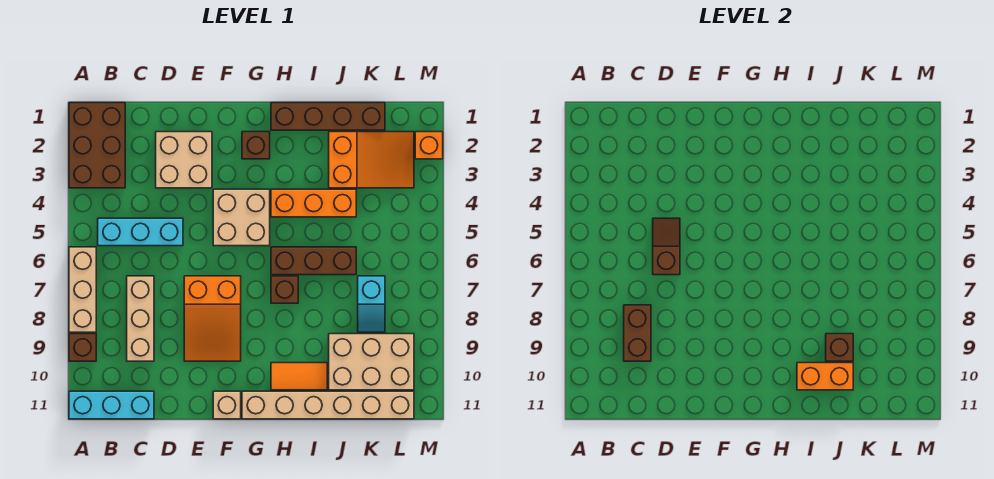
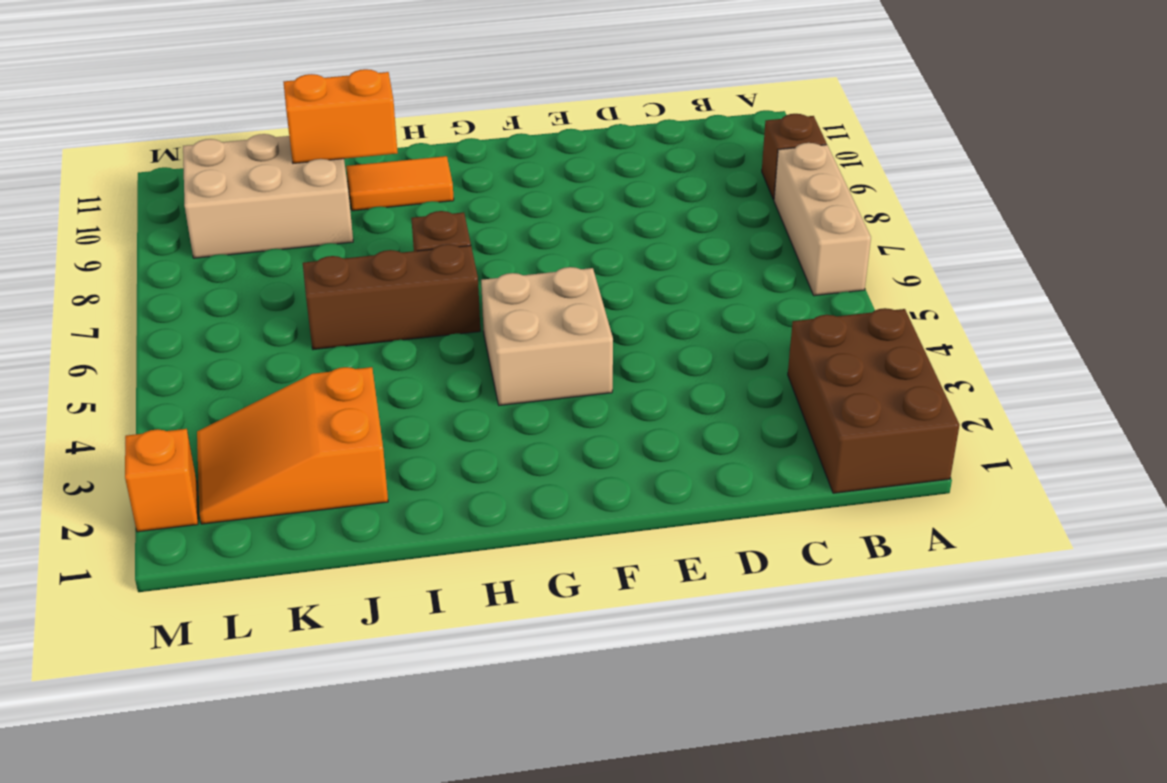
none -> cyan 1x3 brick [69,391,154,419]
none -> cyan 1x3 brick [98,218,183,246]
none -> tan 1x3 brick [127,276,154,361]

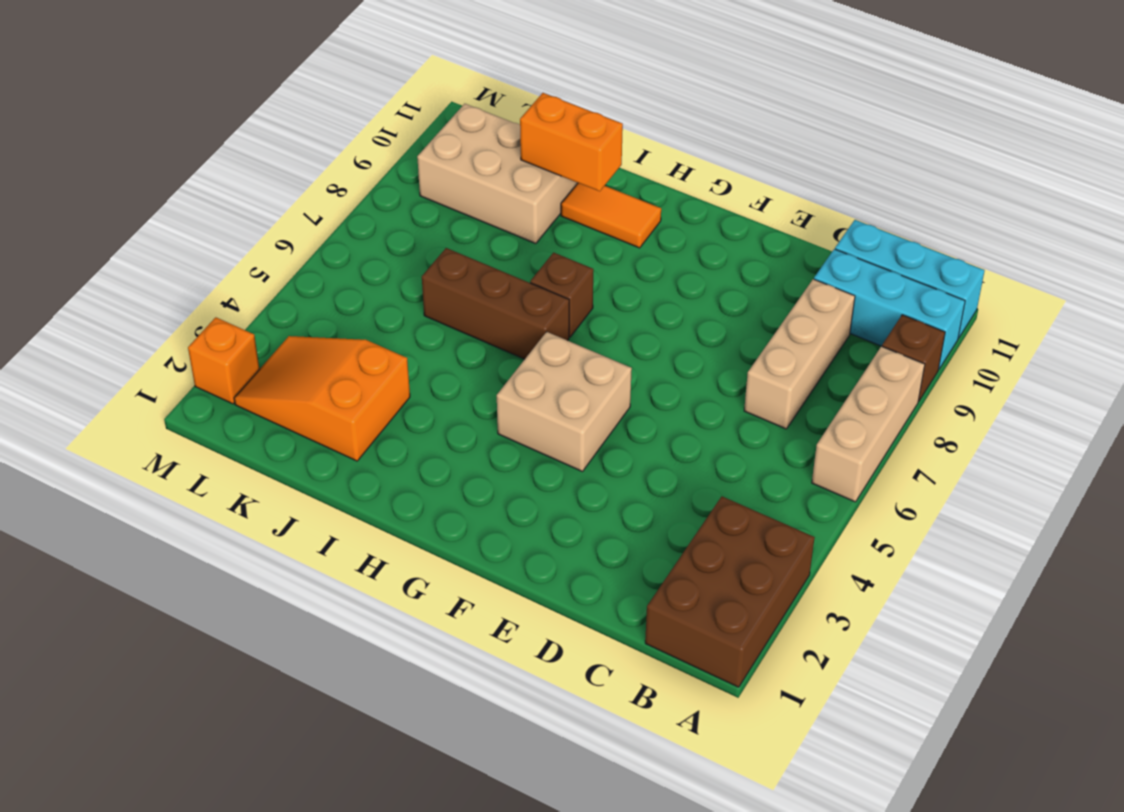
cyan 1x3 brick [814,249,965,369] -> cyan 1x3 brick moved to [98,218,183,246]
none -> tan 2x2 brick [156,132,212,188]
none -> orange 2x3 slope [184,276,241,361]
none -> tan 1x1 brick [213,391,241,419]

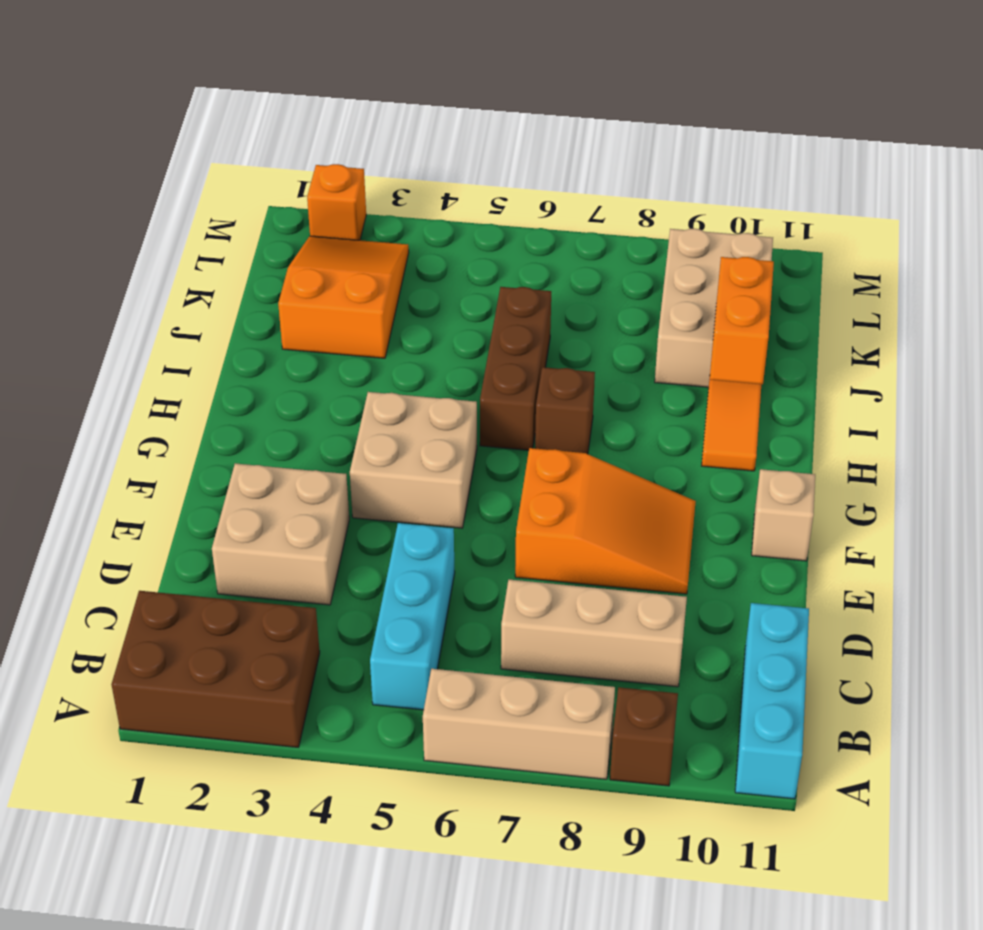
none -> brown 1x1 brick [242,132,270,159]
none -> tan 1x6 brick [242,391,414,419]
none -> brown 1x4 brick [271,103,385,130]

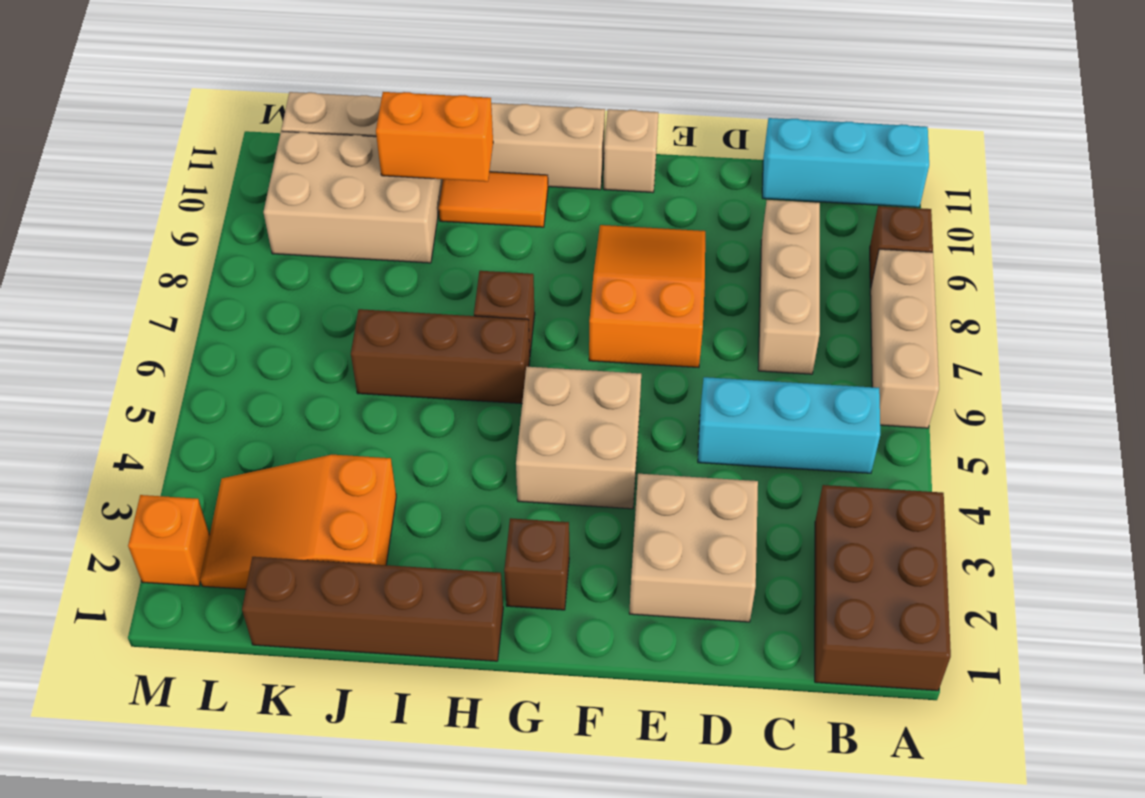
none -> orange 1x3 brick [271,189,356,217]
none -> cyan 1x2 slope [358,276,385,332]
none -> brown 1x2 brick [624,305,651,361]

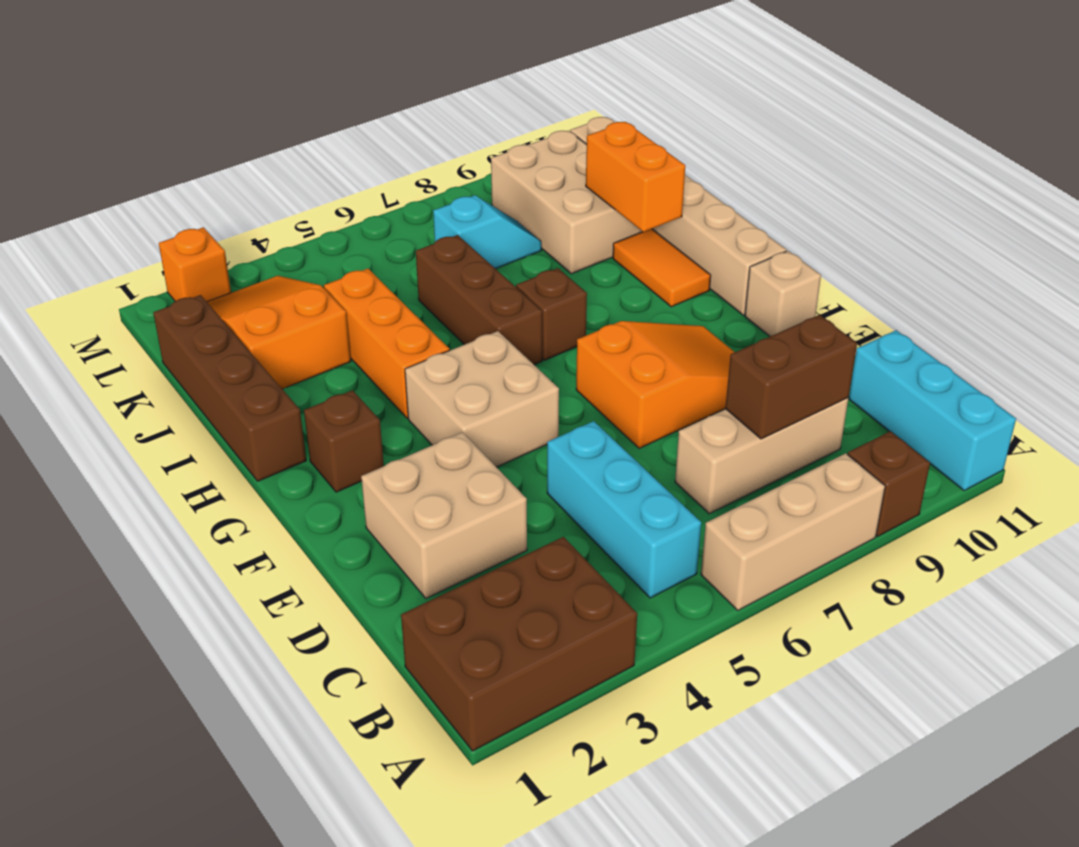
none -> brown 1x2 slope [653,218,680,275]
none -> brown 1x1 brick [826,334,853,361]

